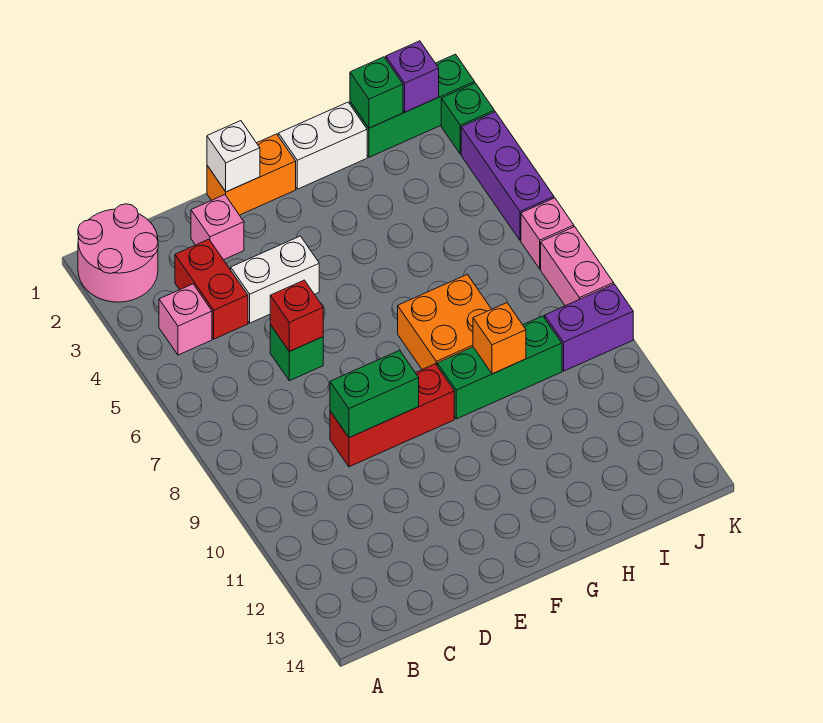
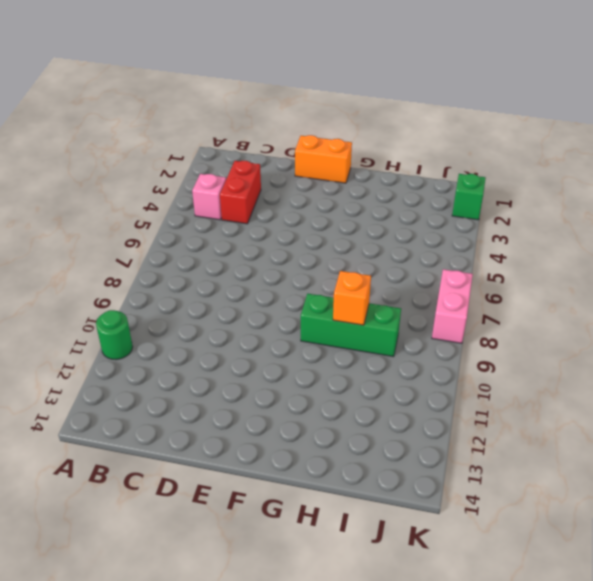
green 1x1 round brick [96,310,133,360] -> none
none -> pink 2x2 round brick [78,204,158,302]
none -> pink 1x1 brick [191,195,244,260]
none -> white 1x2 brick [231,236,319,323]

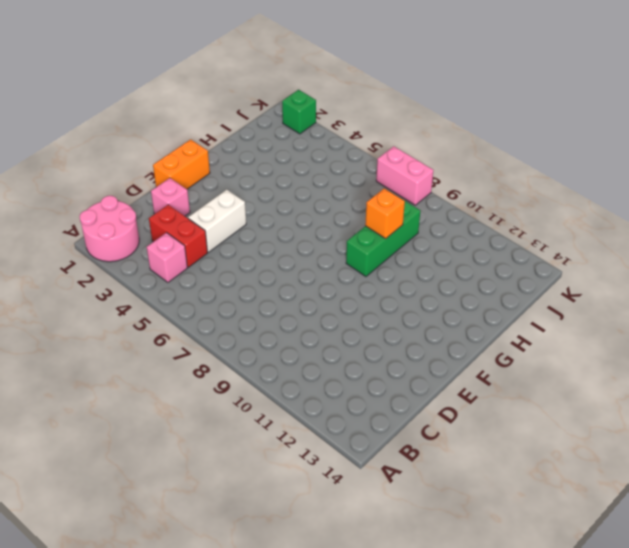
none -> green 1x1 brick [270,325,323,381]
none -> red 1x3 brick [330,364,454,467]
none -> white 1x2 brick [278,102,367,189]

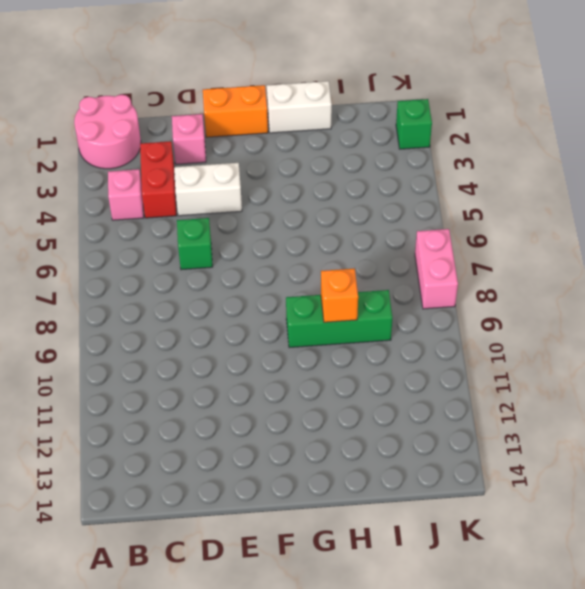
none -> red 1x3 brick [330,364,454,467]
none -> orange 2x2 brick [398,275,491,369]
none -> green 1x3 brick [350,54,475,157]

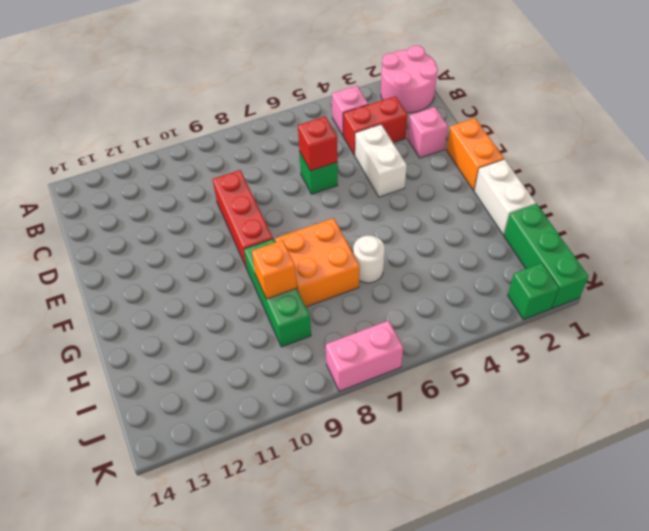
white 1x1 round brick [353,236,385,283] -> none
none -> purple 1x2 brick [545,284,633,371]
none -> purple 1x3 brick [461,112,554,240]
none -> pink 1x1 brick [521,198,574,269]

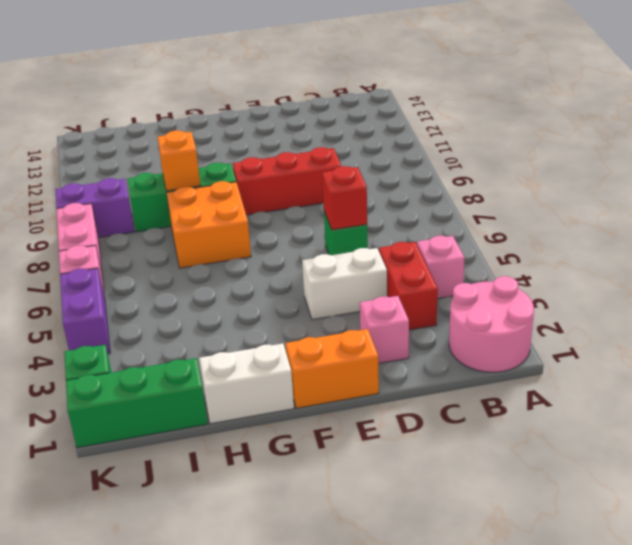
purple 1x2 brick [60,268,110,354] -> purple 1x3 brick [461,112,554,240]
none -> green 1x2 brick [330,350,419,438]
none -> white 1x1 brick [207,121,260,192]
none -> green 1x1 brick [350,57,403,128]

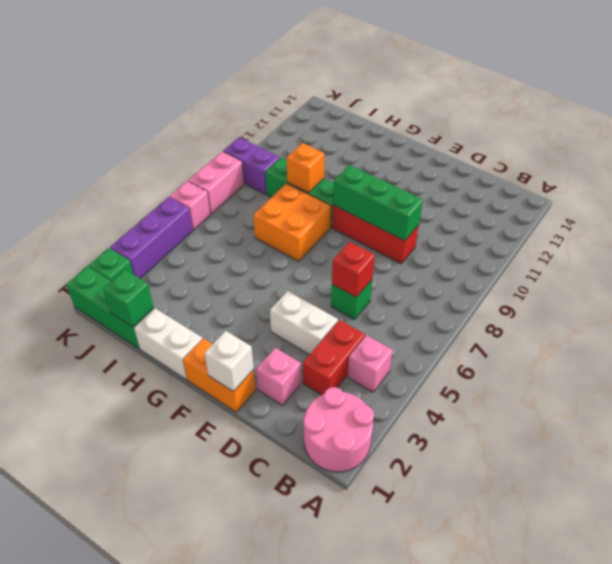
green 1x3 brick [333,165,423,241] -> green 1x2 brick [330,350,419,438]
none -> purple 1x1 brick [386,41,439,112]

